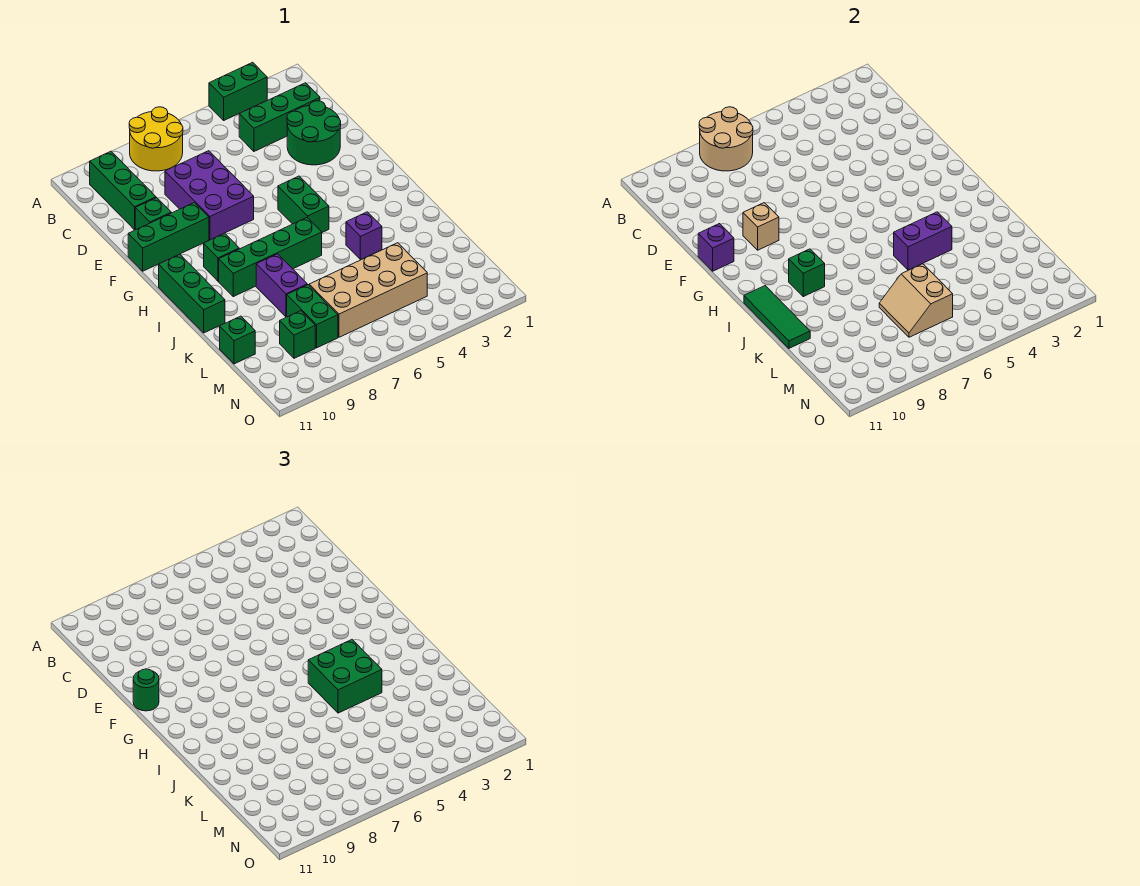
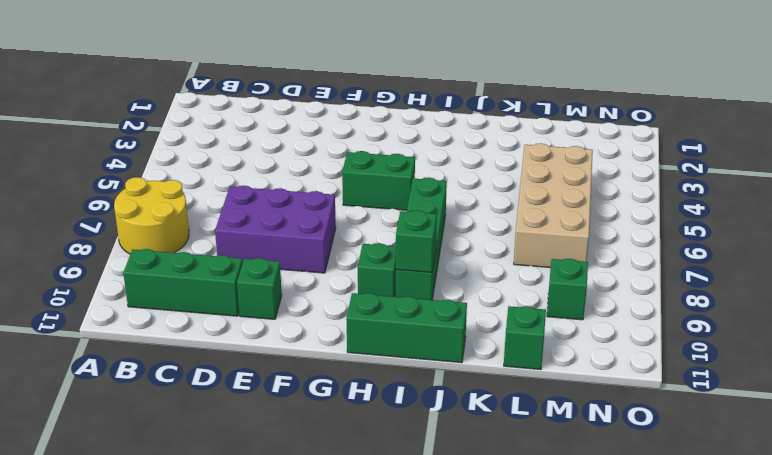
none -> green 1x2 brick [209,62,267,120]
none -> green 1x3 brick [239,83,320,151]
none -> green 2x2 round brick [287,101,341,165]

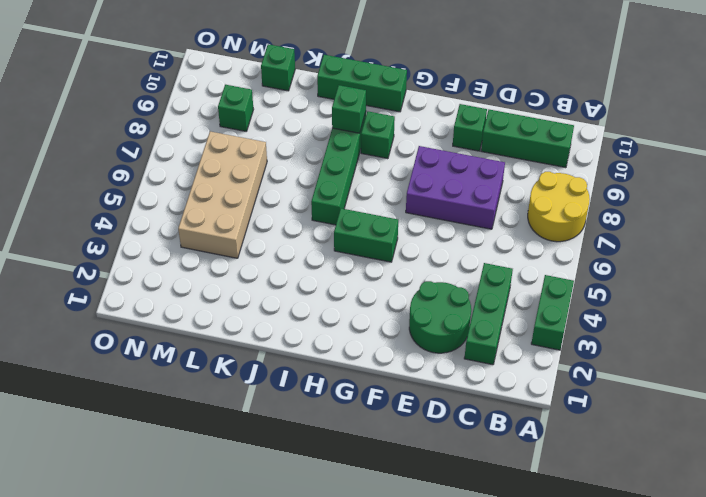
none -> green 1x3 brick [128,203,209,271]
none -> purple 1x1 brick [346,212,382,260]
none -> purple 1x2 brick [256,254,307,317]

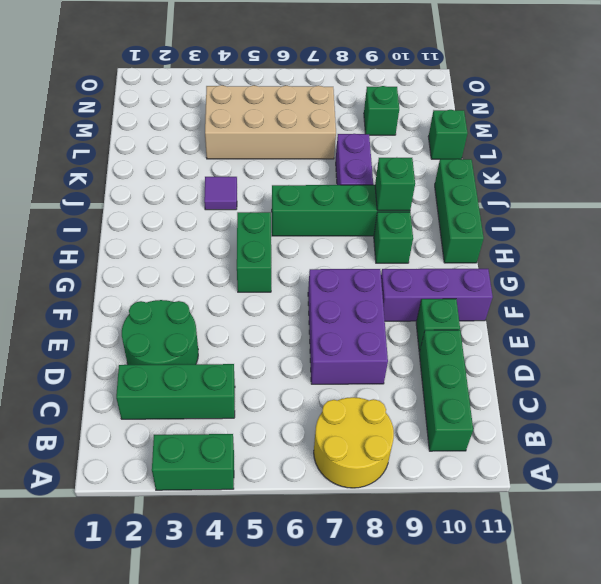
purple 1x3 brick [381,269,493,321] -> green 1x3 brick [128,203,209,271]
purple 1x1 tile [204,177,237,210] -> purple 1x1 brick [346,212,382,260]
none -> green 1x2 brick [287,285,338,348]
none -> tan 2x2 round brick [699,107,753,171]
none -> tan 1x1 brick [743,203,779,250]

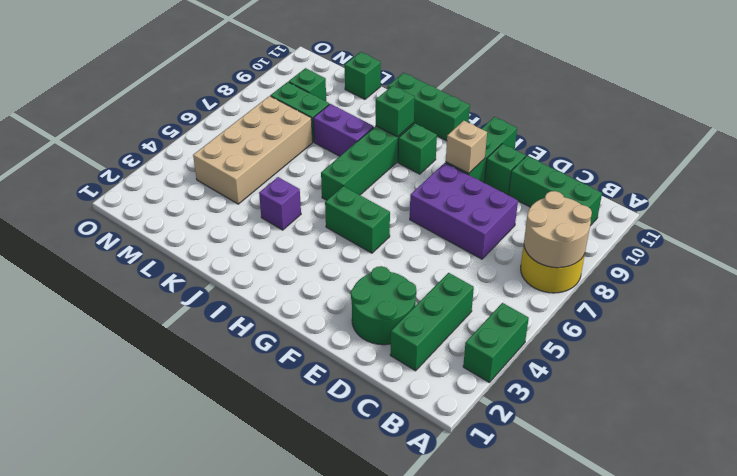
none -> purple 1x1 brick [698,224,734,271]
none -> green 1x3 tile [744,286,810,348]
none -> purple 1x2 brick [894,212,952,270]

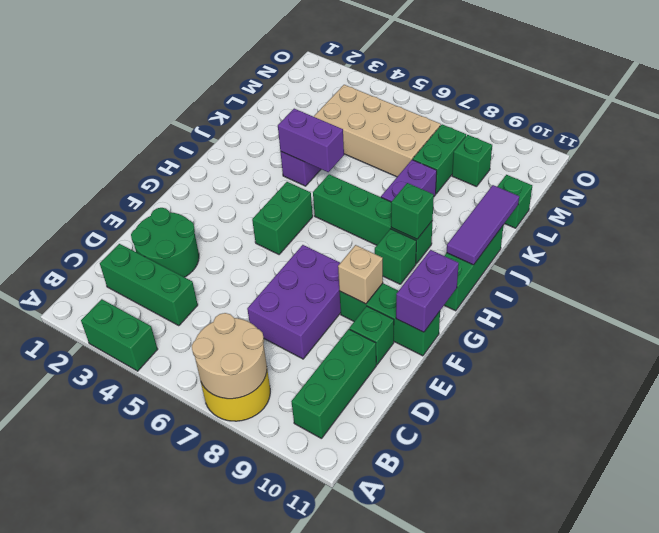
purple 1x2 brick [396,250,459,332] -> purple 1x1 brick [698,224,734,271]
purple 1x3 tile [447,185,519,265] -> green 1x3 tile [744,286,810,348]
none -> tan 2x2 slope [879,264,953,337]
none -> green 1x1 round brick [133,669,159,711]
none -> green 2x2 brick [308,640,382,713]

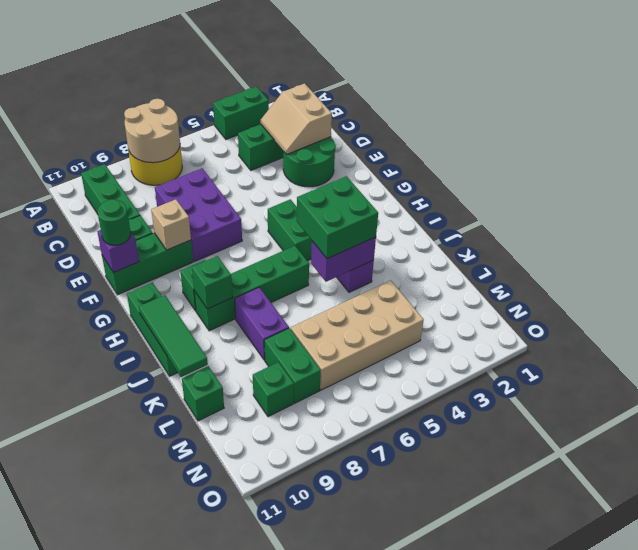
tan 2x2 slope [261,83,332,154] -> tan 2x2 slope moved to [879,264,953,337]

